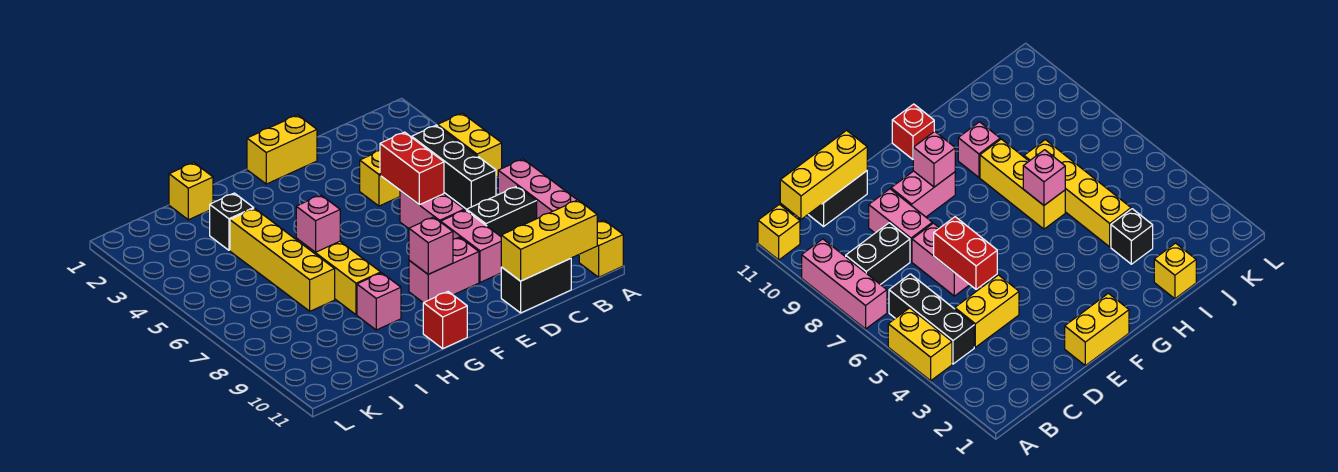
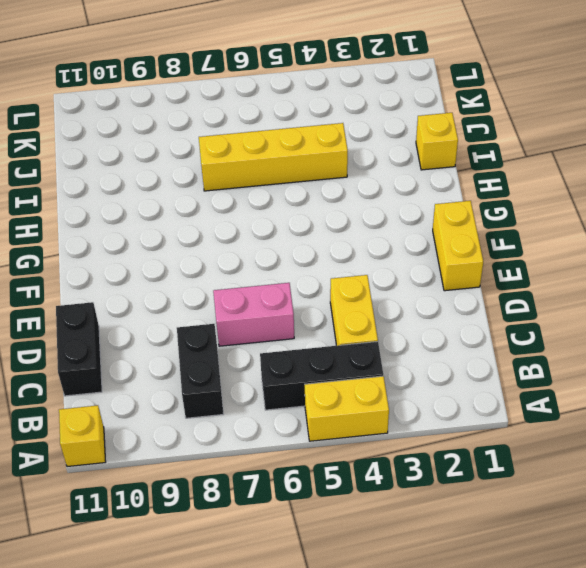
none -> pink 1x3 brick [498,159,577,218]
none -> pink 1x2 brick [441,210,501,282]
none -> pink 1x2 brick [409,237,479,303]

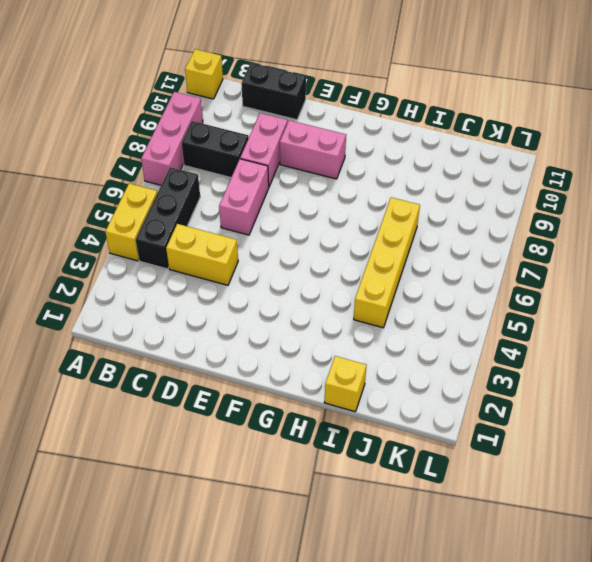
none -> yellow 1x2 brick [247,115,317,184]
none -> red 1x1 brick [423,292,467,348]
none -> yellow 1x3 brick [296,238,381,315]

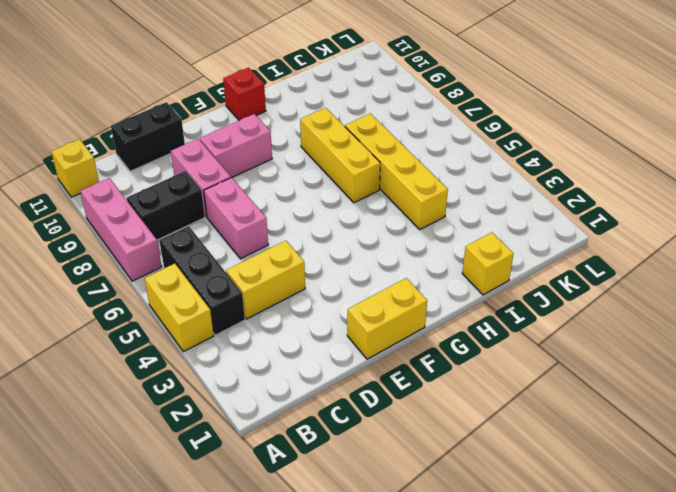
none -> pink 1x1 brick [357,273,401,330]
none -> black 1x1 brick [210,193,254,250]
none -> yellow 1x3 brick [501,200,597,281]

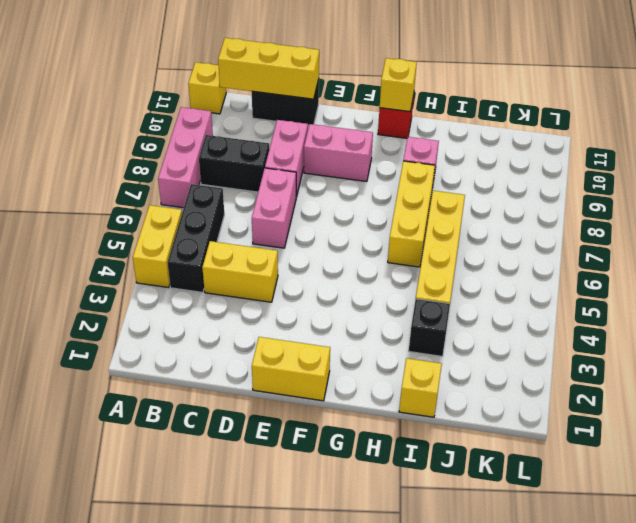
yellow 1x1 brick [380,58,417,112] -> none
none -> red 1x2 brick [380,132,444,205]
none -> pink 1x1 brick [409,217,453,274]
none -> pink 1x1 brick [296,195,340,252]

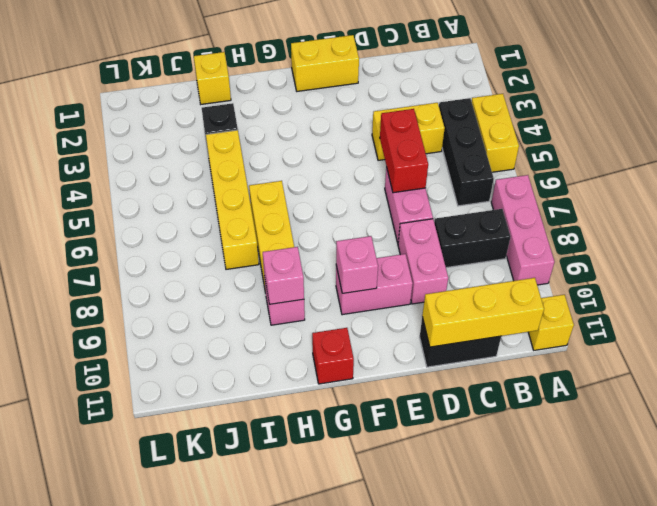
pink 1x1 brick [263,247,304,304] -> pink 1x1 brick moved to [296,195,340,252]

